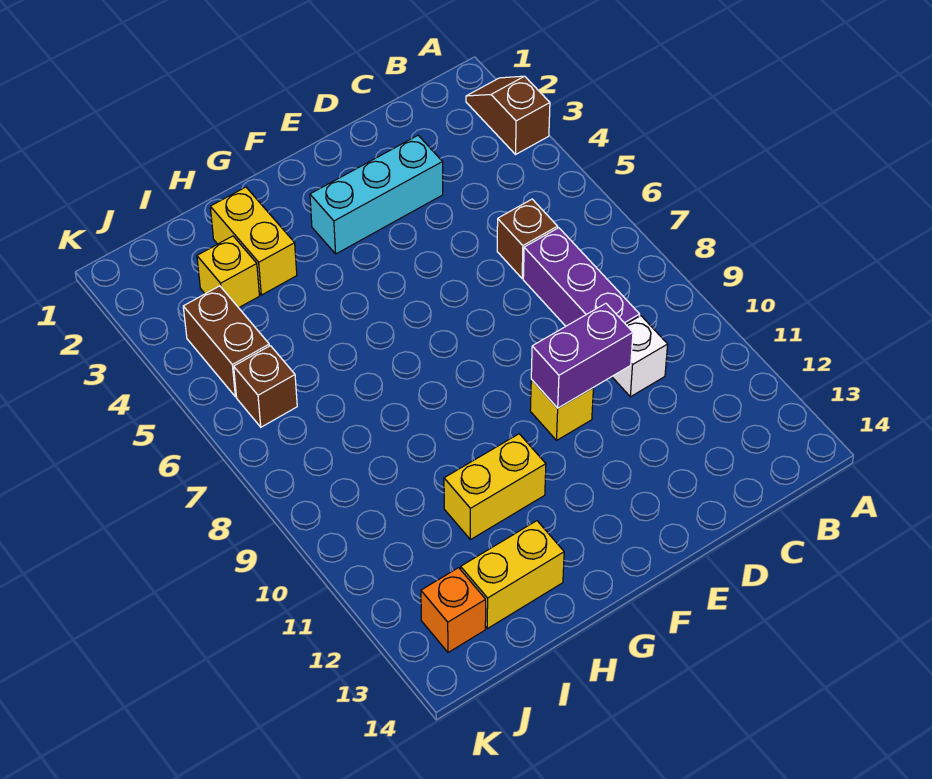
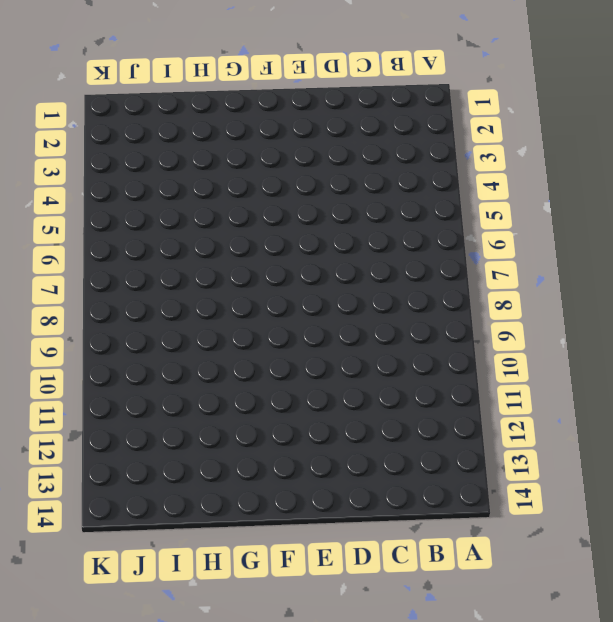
none -> brown 1x2 slope [466,76,550,154]
none -> brown 1x1 brick [497,199,558,279]
none -> purple 1x3 brick [523,228,640,326]

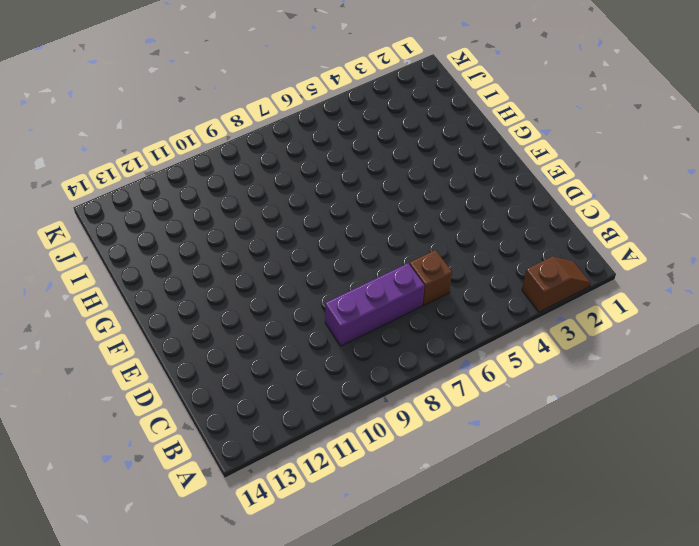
none -> white 1x1 brick [612,316,668,397]
none -> cyan 1x3 brick [310,135,443,254]
none -> yellow 1x1 brick [530,379,593,440]

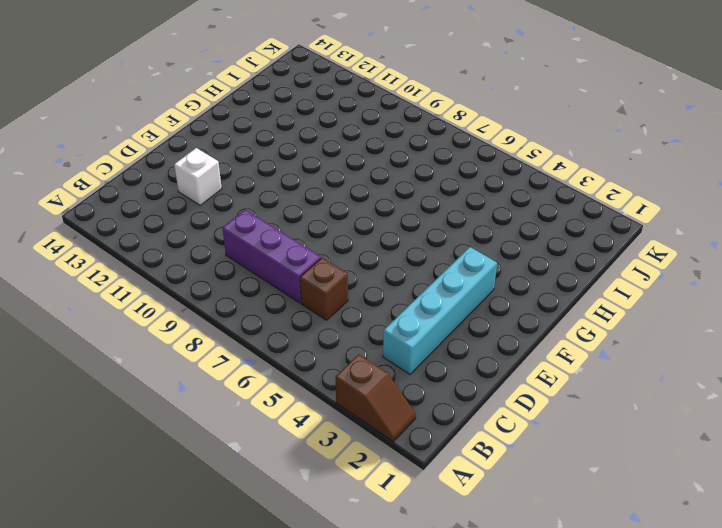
cyan 1x4 brick [383,247,497,374] -> cyan 1x3 brick [310,135,443,254]
white 1x1 brick [174,148,222,205] -> white 1x1 brick moved to [612,316,668,397]
none -> yellow 1x1 brick [530,379,593,440]
none -> yellow 1x2 brick [444,434,546,540]
none -> yellow 1x2 brick [210,187,297,295]

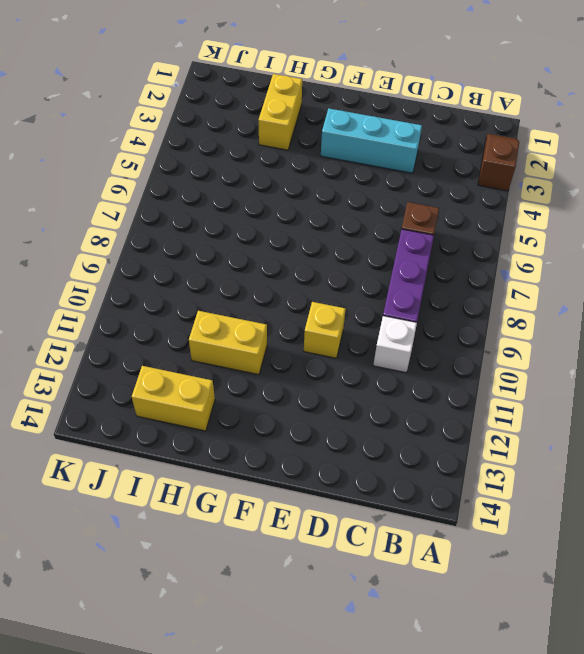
none -> yellow 1x1 brick [197,236,259,308]
none -> brown 1x2 brick [183,286,269,397]
none -> brown 1x1 brick [234,346,297,427]

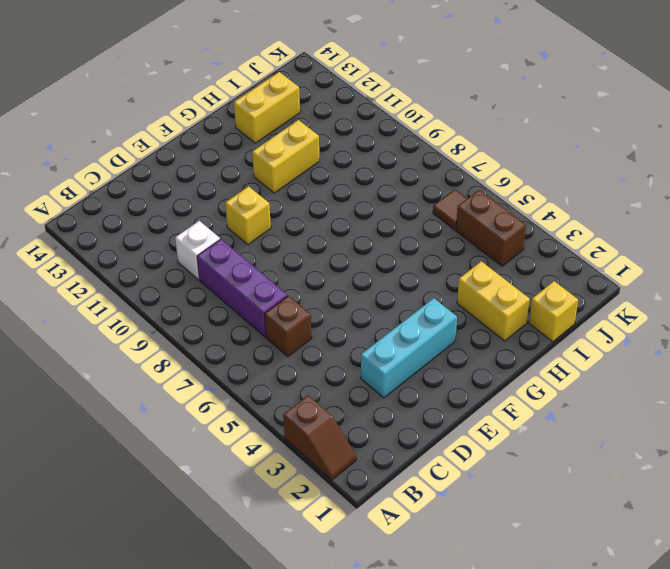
yellow 1x1 brick [529,281,578,342] -> yellow 1x1 brick moved to [197,236,259,308]
brown 1x1 tile [433,190,467,230] -> brown 1x1 brick [234,346,297,427]
none -> orange 1x1 brick [421,568,486,653]
none -> purple 1x2 brick [531,303,633,408]

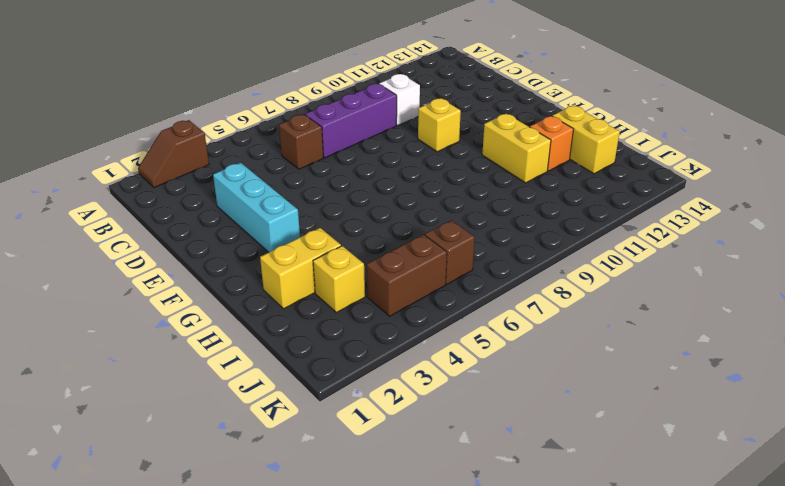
orange 1x1 brick [530,116,574,171] -> orange 1x1 brick moved to [421,568,486,653]
none -> purple 1x2 brick [531,303,633,408]

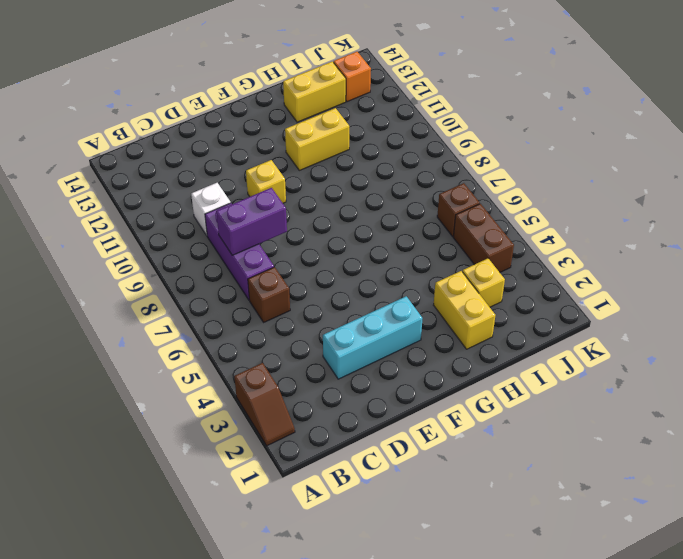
purple 1x2 brick [216,188,287,255] -> purple 1x2 brick moved to [531,303,633,408]

